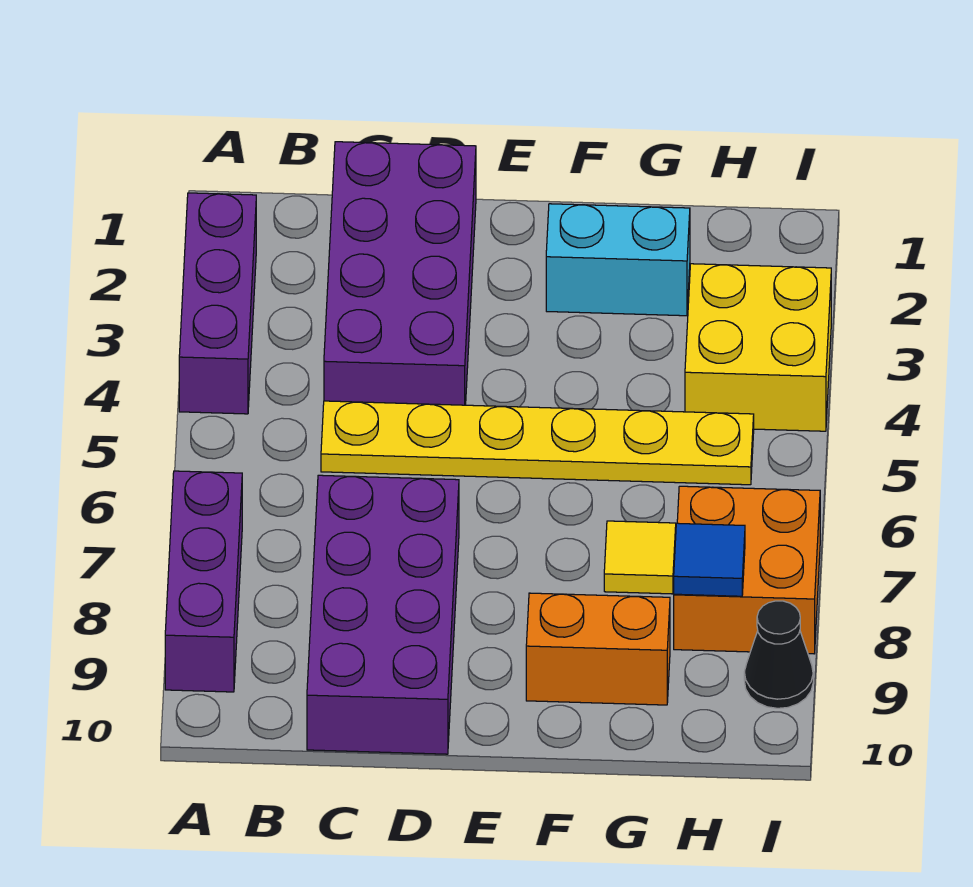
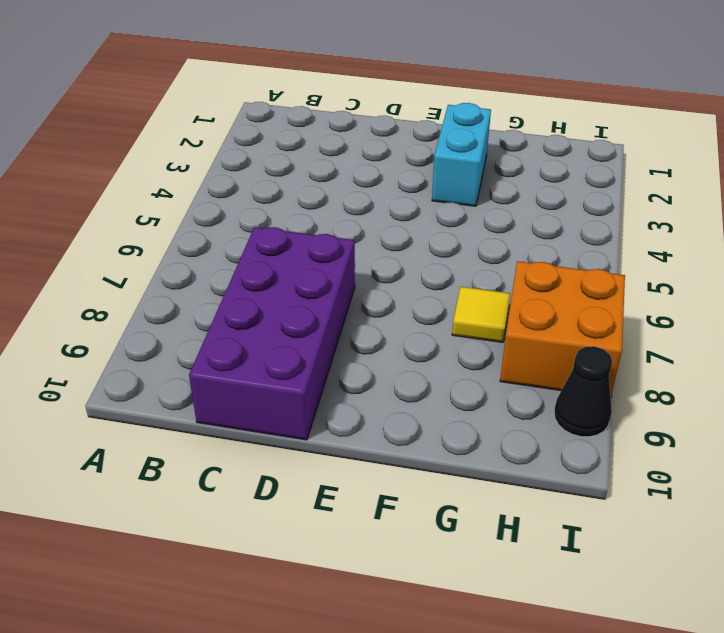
cyan 1x2 brick [432,103,491,206] -> cyan 1x2 brick turned to [546,204,690,316]
none -> purple 1x3 brick [179,193,256,414]
none -> purple 1x3 brick [165,471,242,692]
none -> purple 2x4 brick [324,142,476,405]

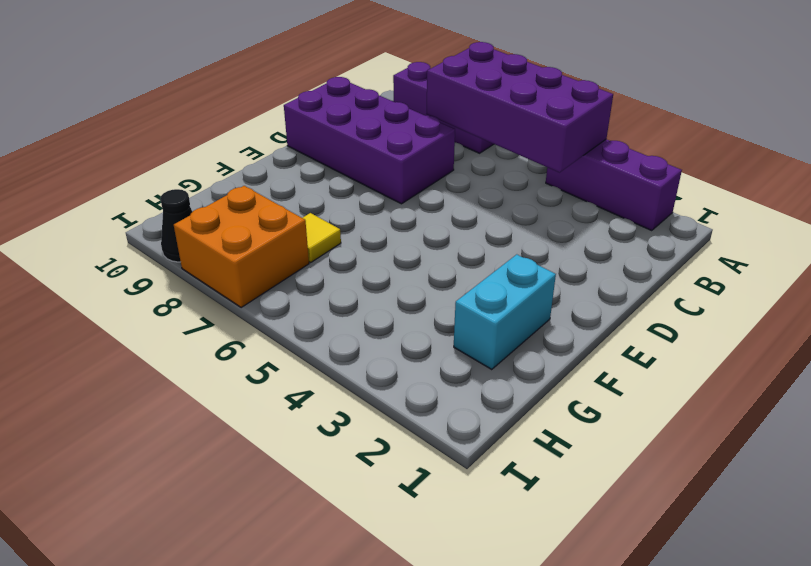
purple 2x4 brick [426,42,613,172] -> purple 2x4 brick moved to [324,142,476,405]
none -> yellow 1x6 plate [321,401,754,485]
none -> orange 1x2 brick [526,593,670,705]
none -> yellow 2x2 brick [685,264,831,431]

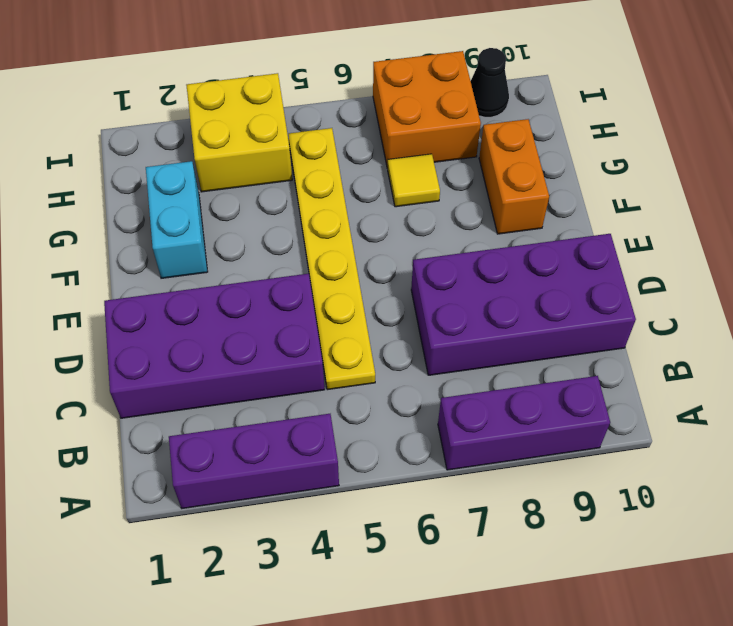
none -> blue 1x1 tile [674,523,745,596]

